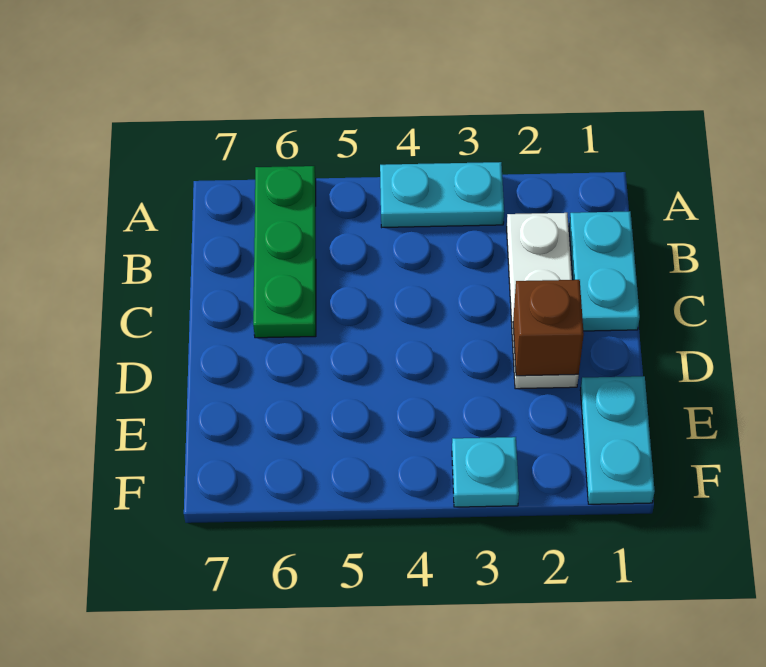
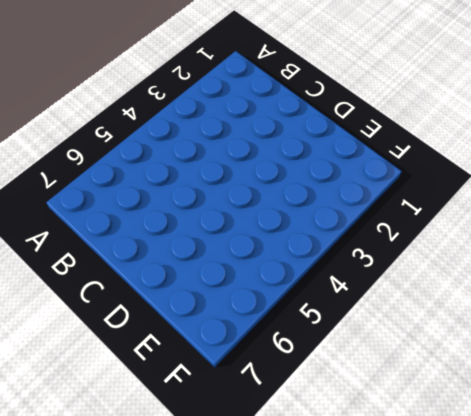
none -> cyan 1x2 plate [380,162,504,227]
none -> green 1x3 plate [253,166,316,338]

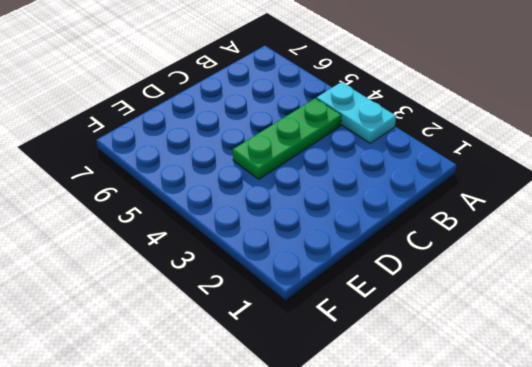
green 1x3 plate [233,98,342,179] -> green 1x3 plate moved to [253,166,316,338]
none -> cyan 1x2 plate [569,211,640,331]
none -> white 1x3 plate [507,213,579,389]

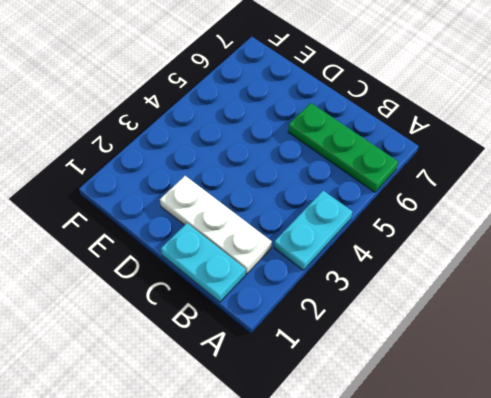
none -> cyan 1x2 plate [580,376,655,504]
none -> cyan 1x1 plate [452,437,519,507]

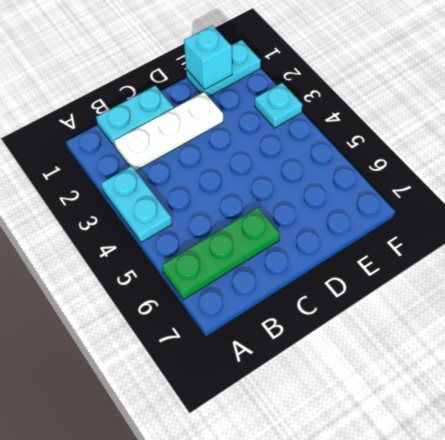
cyan 1x1 brick [184,25,232,90] -> none
none -> brown 1x1 brick [513,280,584,376]

